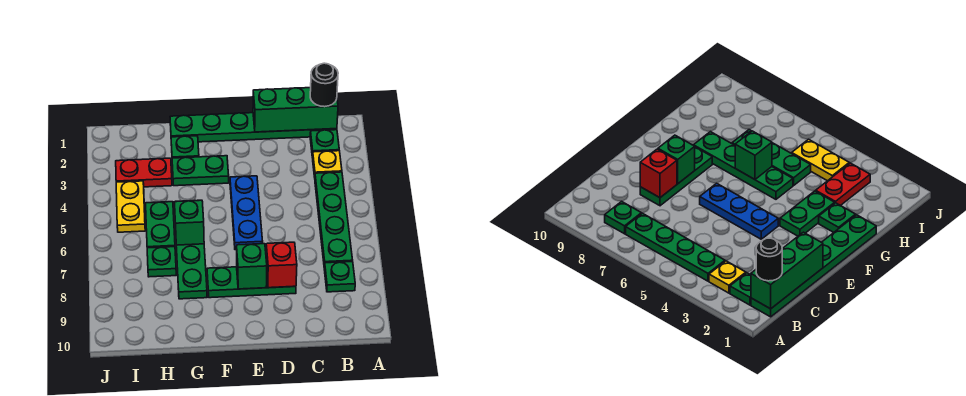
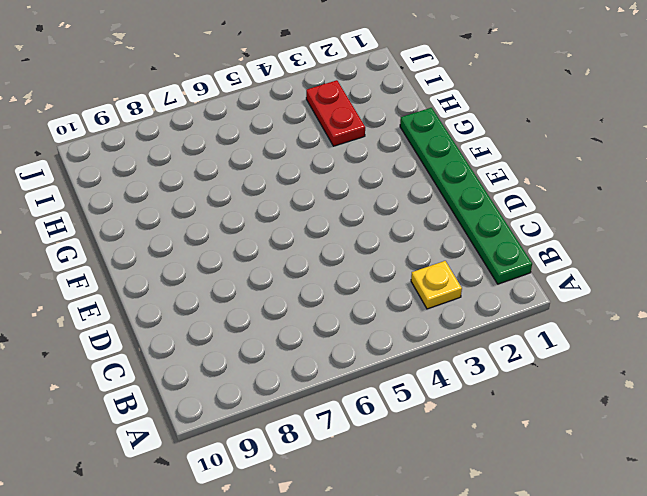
none -> green 1x1 plate [310,130,339,158]
none -> green 1x4 plate [315,172,353,268]
none -> green 1x1 plate [324,262,355,292]

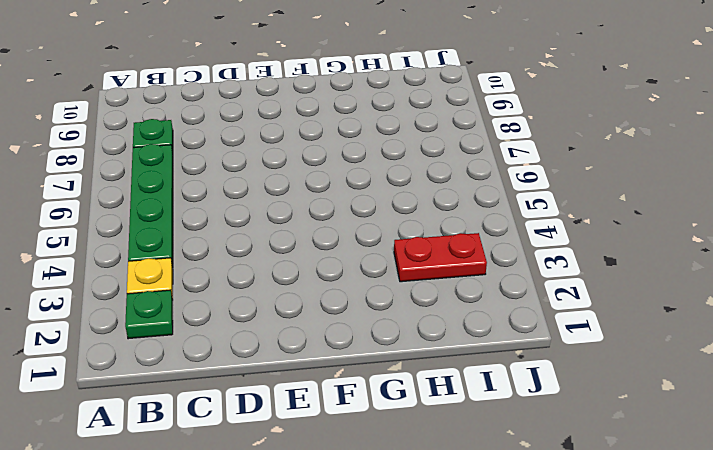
none -> green 1x6 plate [170,113,337,142]
none -> green 1x3 plate [207,267,296,298]
none -> blue 1x3 plate [230,176,263,250]

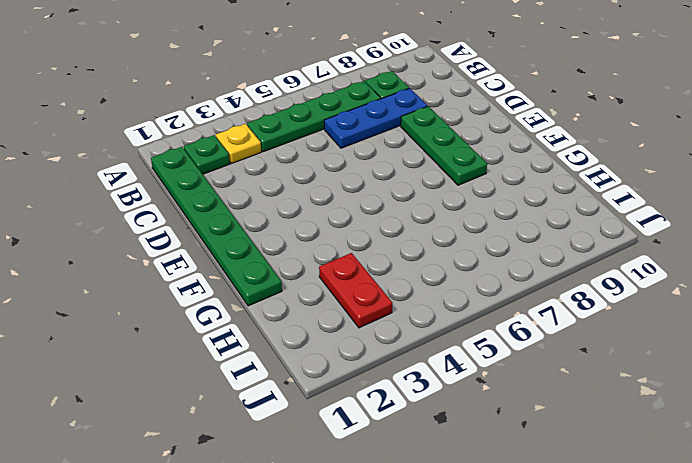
blue 1x3 plate [324,88,427,148] -> blue 1x3 plate moved to [230,176,263,250]
none -> green 1x2 plate [172,156,229,186]
none -> green 1x1 plate [171,136,199,158]
none -> green 1x4 plate [174,200,207,299]

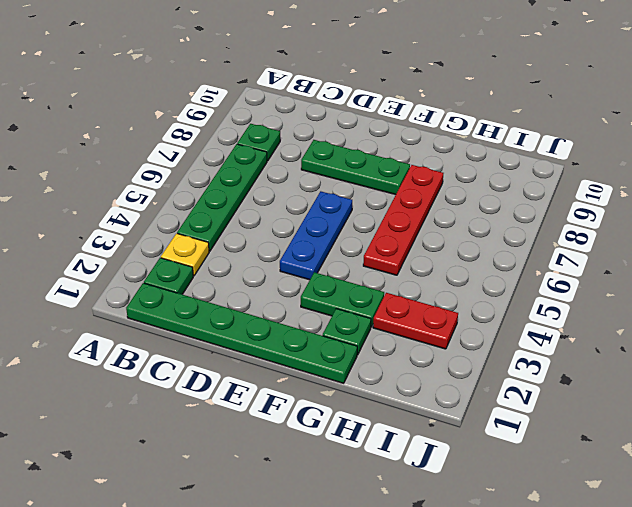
red 1x4 plate [363,165,443,275] -> green 1x4 plate [174,200,207,299]
none -> green 1x2 plate [146,202,175,248]
none -> green 1x1 plate [147,247,176,277]
none -> yellow 1x2 plate [116,181,145,232]

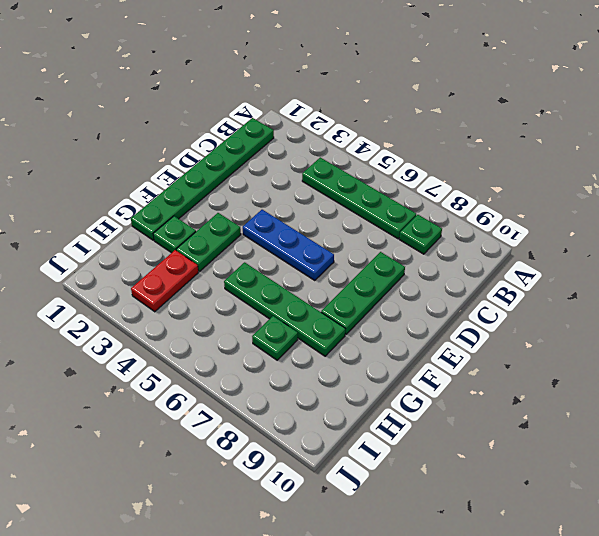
none -> green 1x1 plate [310,130,339,158]
none -> yellow 1x1 plate [312,151,342,177]
none -> green 1x2 plate [146,202,175,248]

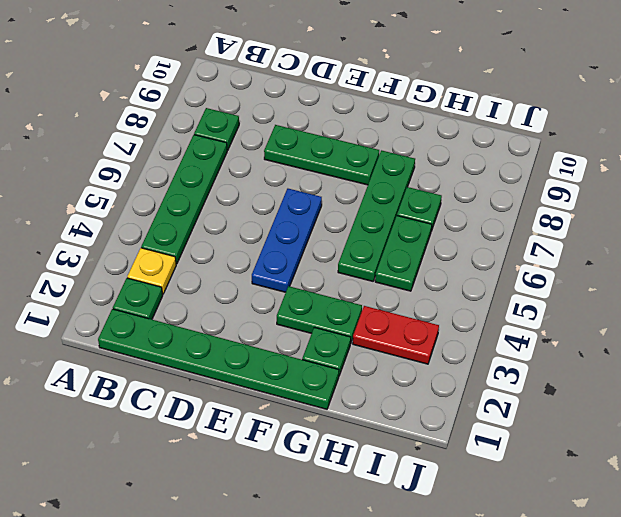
none -> yellow 1x2 plate [116,181,145,232]
none -> green 1x3 brick [253,88,338,132]
none -> red 1x1 brick [266,242,297,288]

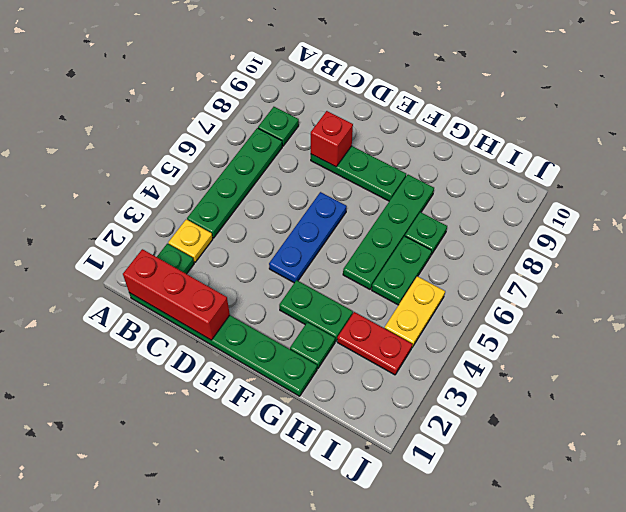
red 1x3 brick [123,249,230,340] -> green 1x3 brick [253,88,338,132]
none -> green 1x1 brick [237,244,267,289]
none -> green 1x1 brick [174,200,204,245]
none -> black 1x1 round brick [310,63,338,107]

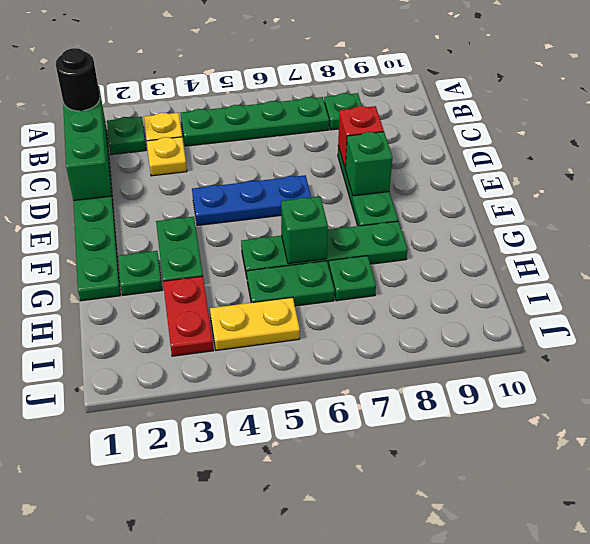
yellow 1x1 plate [147,137,187,176] -> none

